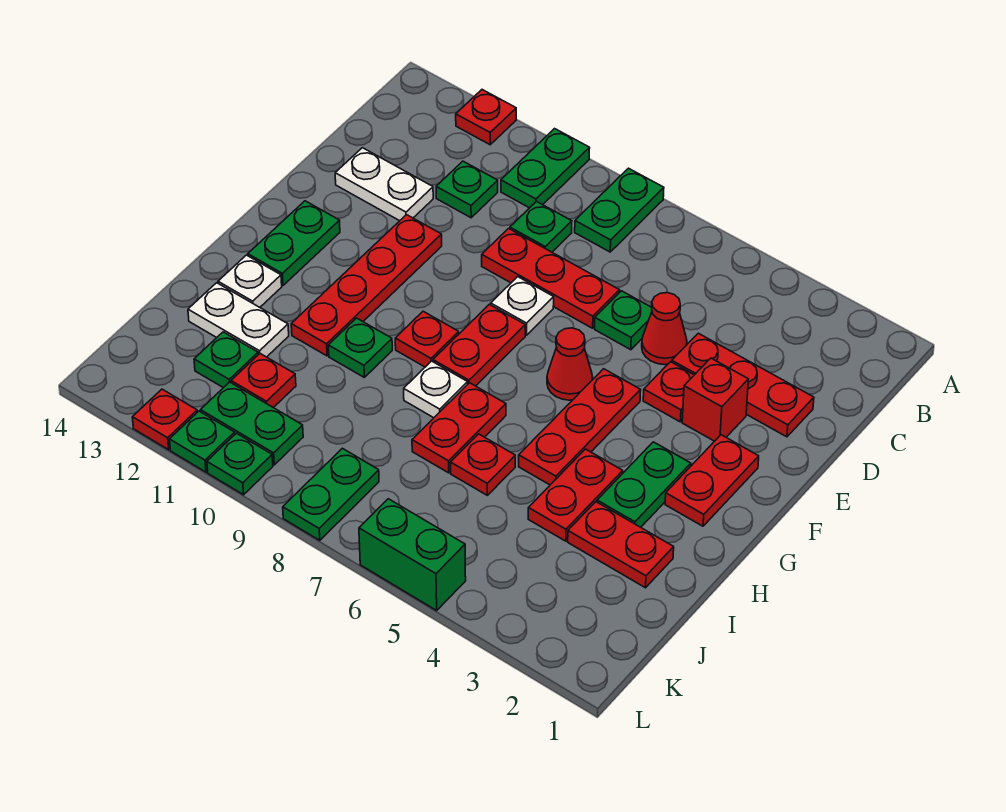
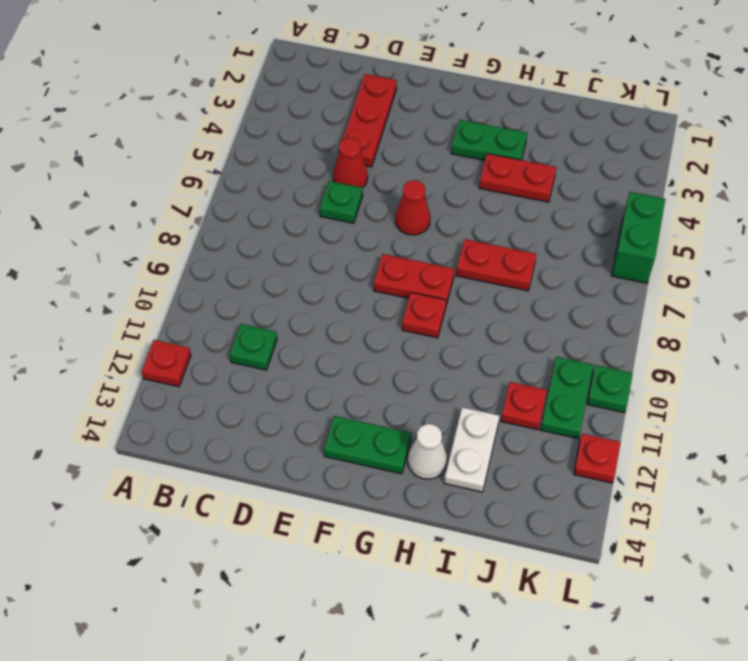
white 1x1 cone [408,424,447,479] -> white 1x1 plate [218,255,282,307]
none -> green 1x2 plate [575,168,664,252]
none -> green 1x2 plate [501,129,589,208]
none -> green 1x1 plate [510,202,572,252]
none -> red 1x3 plate [482,229,620,328]

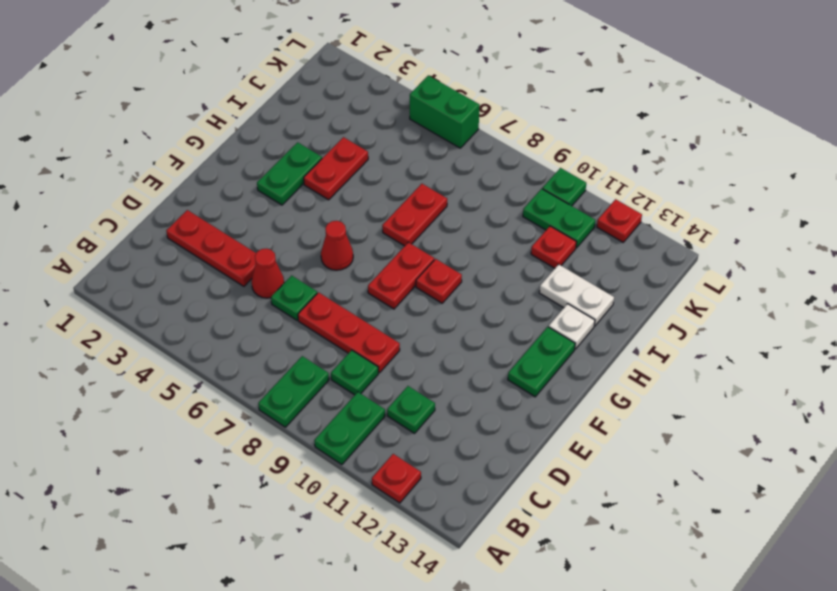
none -> white 1x2 plate [335,148,433,221]
none -> red 1x1 brick [682,358,748,441]
none -> red 1x1 plate [643,362,694,422]
none -> white 1x1 plate [491,277,554,335]

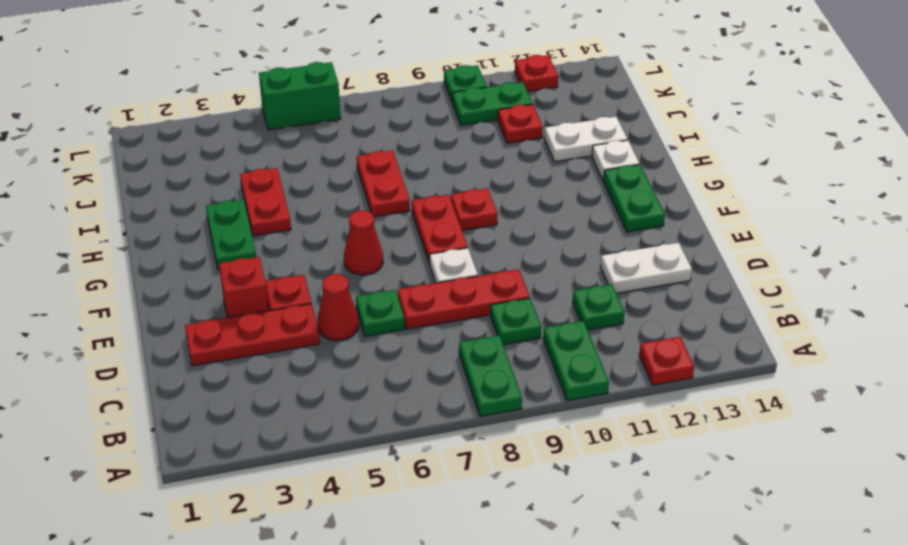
none -> red 1x4 plate [291,215,442,356]
none -> red 1x2 plate [665,435,759,526]
none -> red 1x3 plate [519,369,641,485]
none -> white 1x1 plate [404,361,468,418]

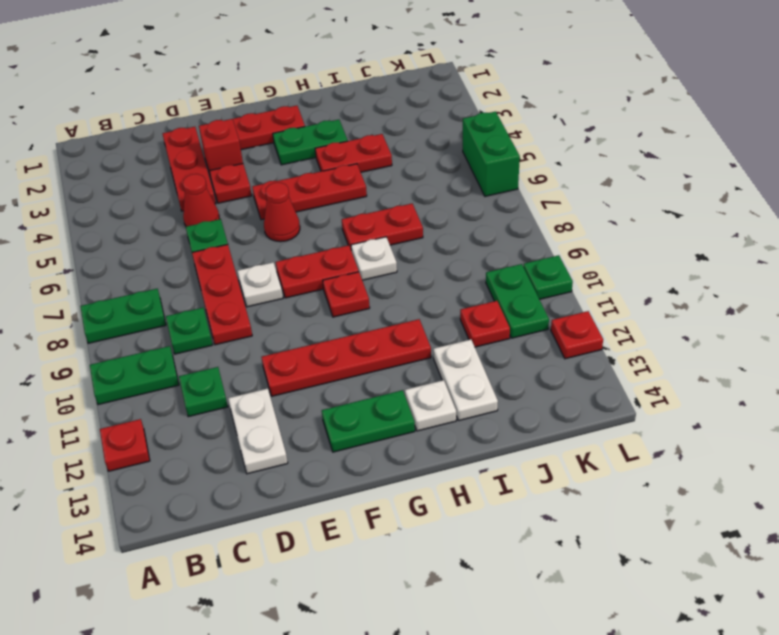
none -> green 1x1 plate [328,318,392,377]
none -> red 1x2 plate [568,502,674,588]
none -> red 1x1 plate [450,434,515,495]
none -> green 1x1 plate [194,332,258,388]

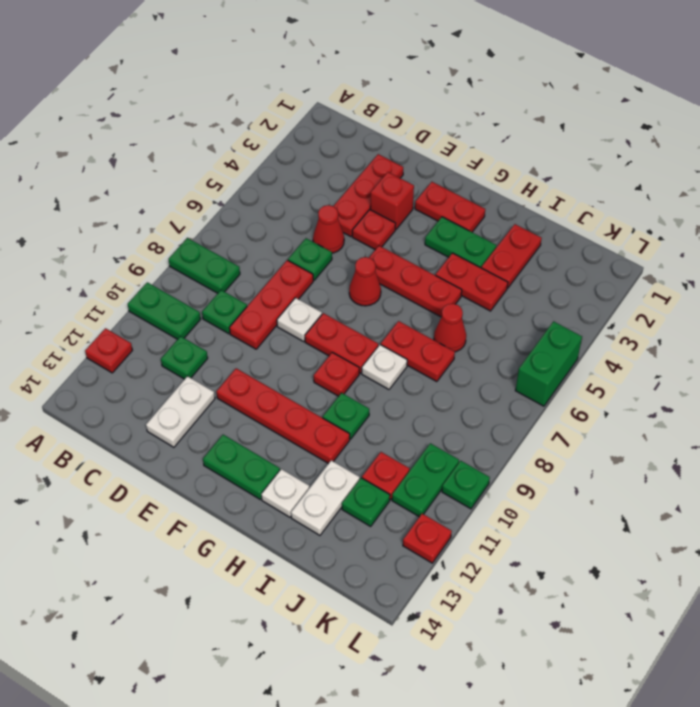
red 1x1 cone [434,304,466,352] -> red 1x1 plate [450,434,515,495]
none -> green 1x2 plate [283,448,379,540]
none -> green 1x1 plate [170,411,235,472]

